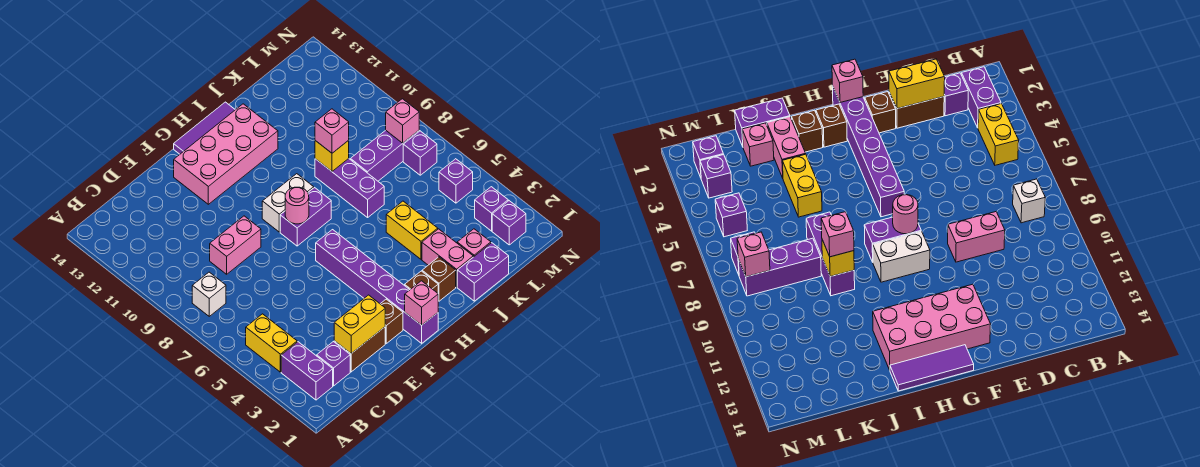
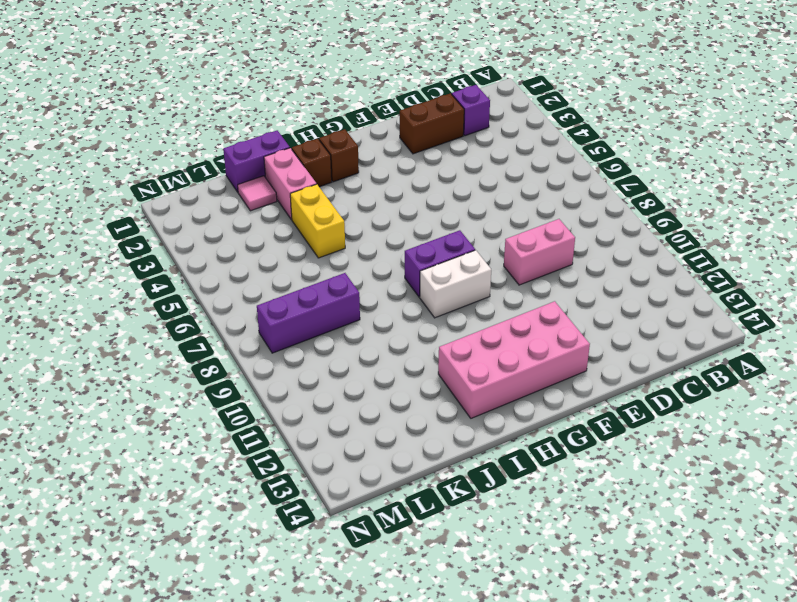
pink 1x1 tile [238,176,277,211] -> pink 1x1 brick [457,229,491,257]
none -> purple 1x2 brick [281,342,333,400]
none -> yellow 1x2 brick [246,314,297,372]
none -> white 1x1 brick [192,272,226,316]
none -> brown 1x1 brick [381,299,403,343]

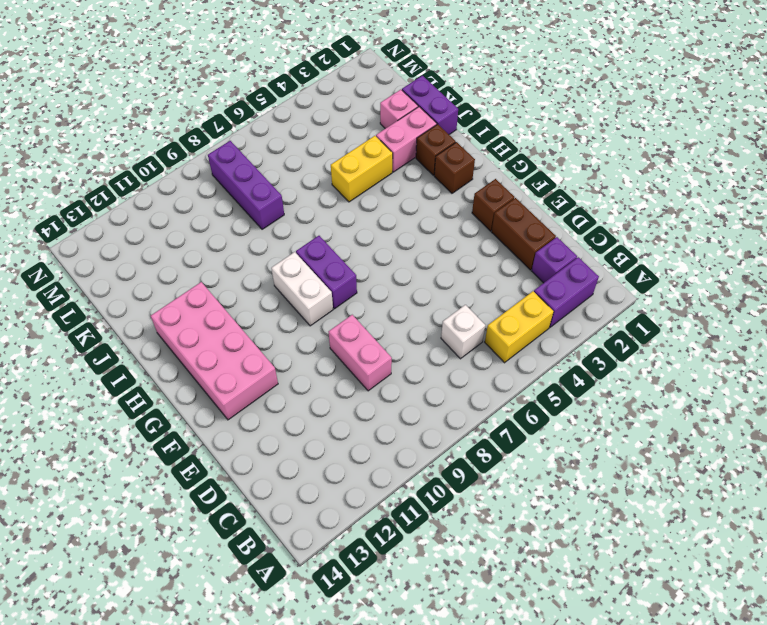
white 1x1 brick [441,305,485,359] -> white 1x1 brick moved to [192,272,226,316]
none -> purple 1x6 brick [316,230,438,343]
none -> purple 1x3 tile [174,102,235,154]
none -> purple 1x3 brick [315,159,384,217]
none -> purple 1x1 brick [492,201,526,245]

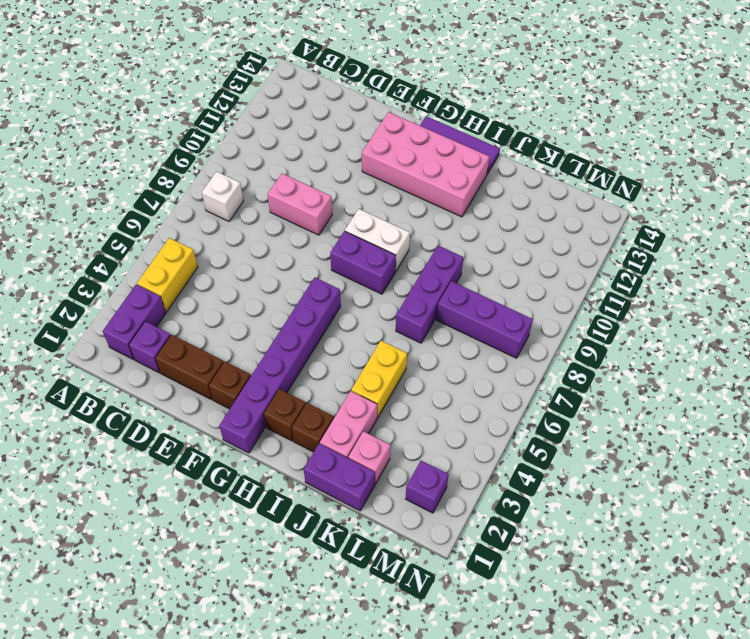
none -> purple 1x1 brick [475,187,508,231]
none -> purple 1x1 brick [439,159,473,203]
none -> purple 1x1 brick [403,131,437,175]
none -> yellow 1x2 brick [334,295,385,354]

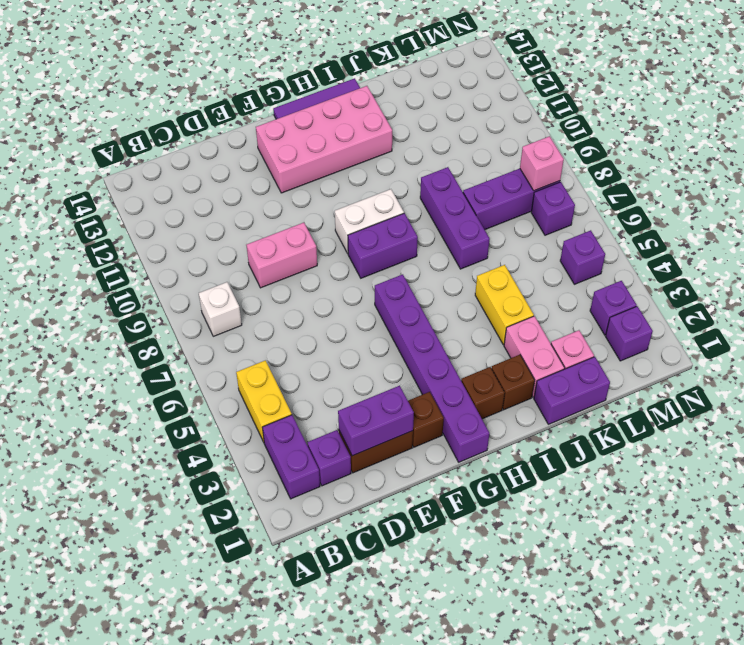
purple 1x2 brick [338,386,414,456] -> yellow 1x2 brick [334,295,385,354]
none -> pink 1x1 brick [405,281,438,325]
none -> pink 1x1 round brick [285,187,309,224]
none -> yellow 1x1 brick [315,140,349,171]
none -> pink 1x1 brick [315,109,349,153]

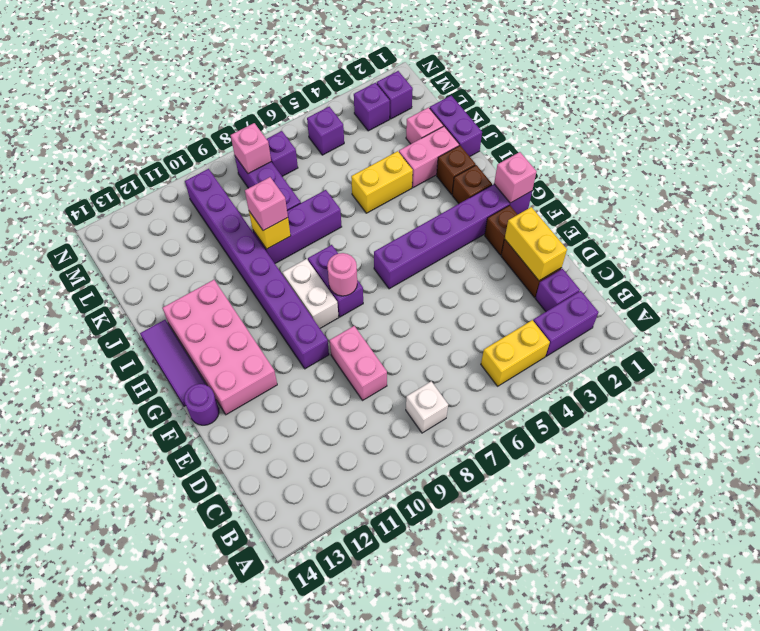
purple 1x8 brick [185,169,329,369] -> none
purple 1x1 round brick [184,384,219,425] -> none

